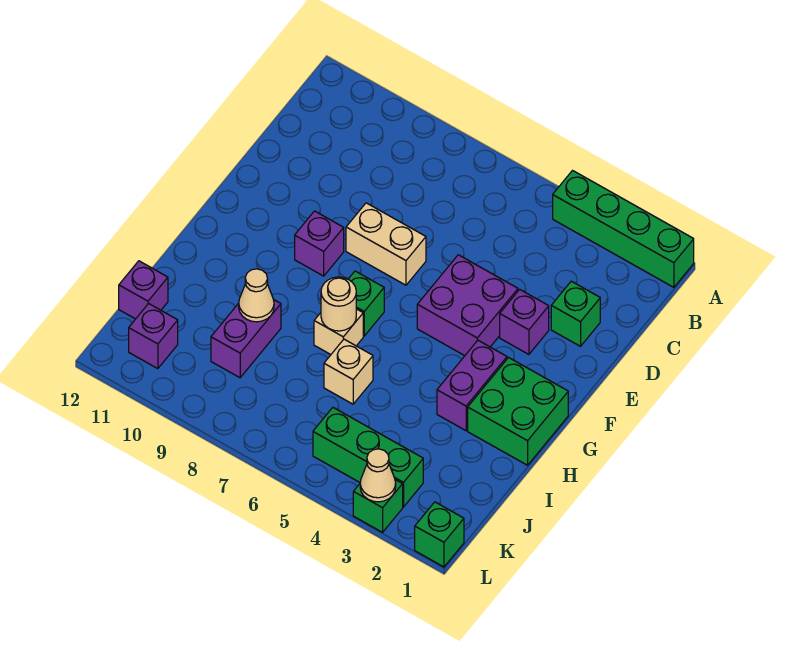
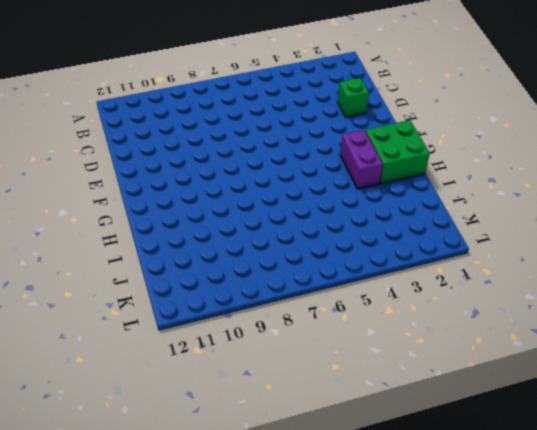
none -> green 1x4 brick [553,171,694,287]
none -> purple 1x1 brick [500,289,549,354]
none -> purple 2x2 brick [417,255,518,356]

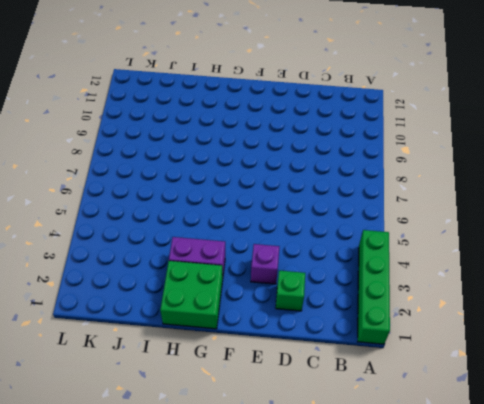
none -> purple 2x2 brick [417,255,518,356]
none -> tan 1x2 brick [346,203,426,285]
none -> purple 1x1 brick [295,211,344,276]

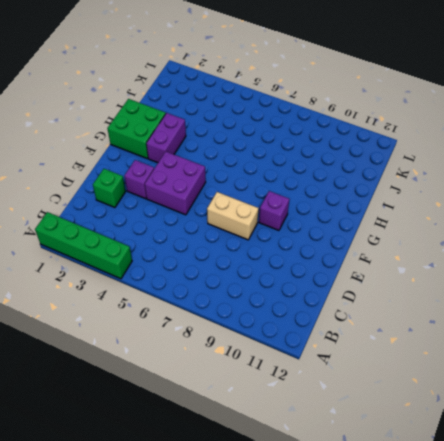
none -> green 1x1 brick [349,271,384,336]
none -> tan 1x1 brick [314,309,363,354]
none -> tan 1x1 brick [324,339,373,404]

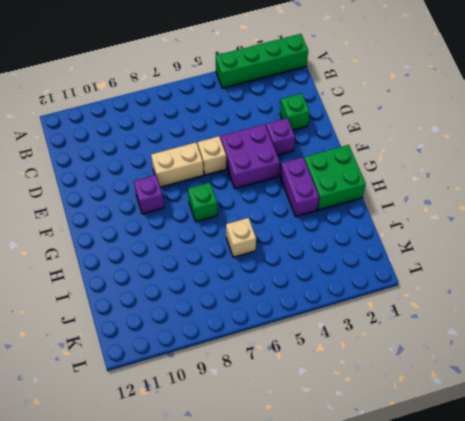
tan 1x1 brick [198,136,226,175] -> tan 1x1 brick moved to [314,309,363,354]
none -> purple 1x2 brick [211,299,281,378]
none -> purple 1x1 brick [119,261,168,319]
none -> green 1x3 brick [313,408,423,507]

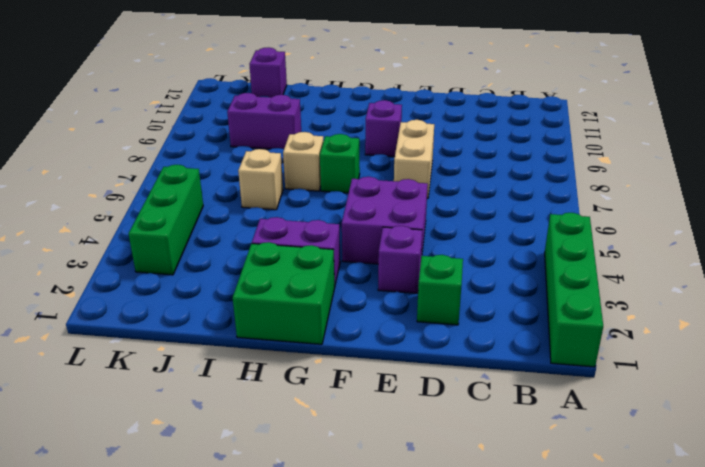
none -> purple 1x1 brick [129,304,178,369]
none -> green 1x1 brick [415,502,464,567]
none -> green 1x1 brick [353,480,403,532]

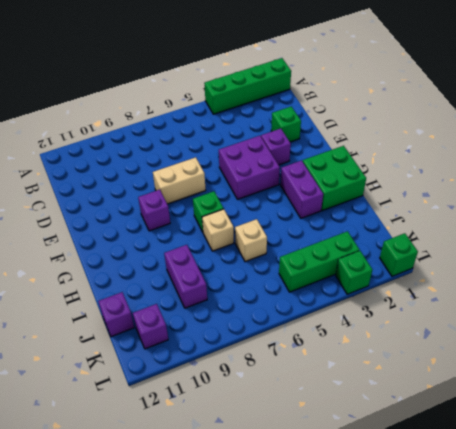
none -> tan 1x1 round brick [321,277,356,331]
none -> tan 1x1 cone [239,269,274,322]
none -> tan 1x1 cone [360,449,396,502]

